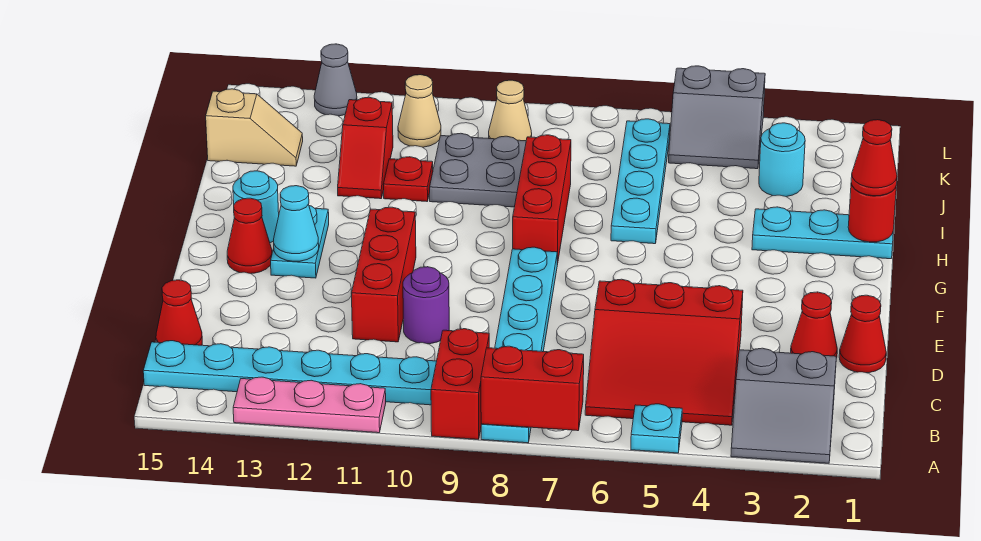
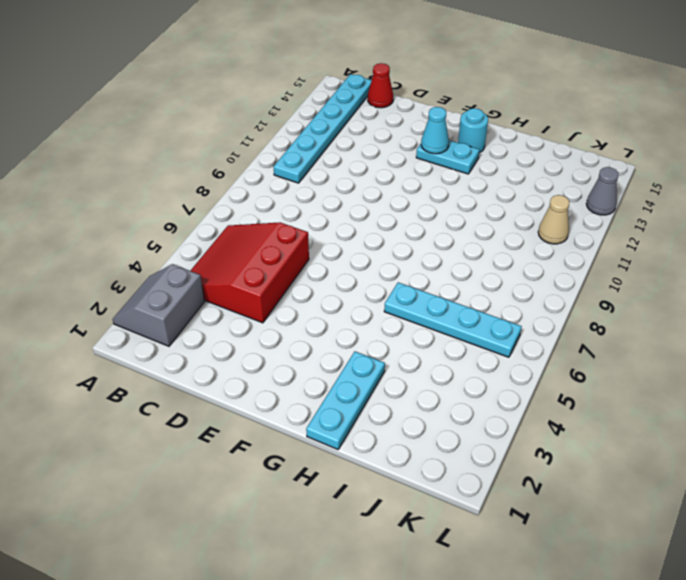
none -> cyan 1x1 plate [631,404,682,453]
none -> cyan 1x6 plate [481,247,557,443]
none -> red 1x2 brick [431,329,489,439]
none -> pink 1x3 plate [233,377,386,433]

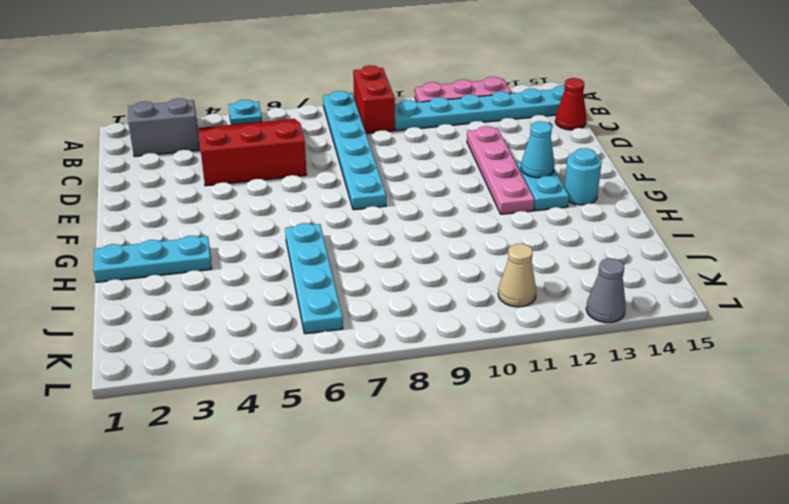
pink 1x4 plate [467,126,535,214] -> none
none -> red 1x1 cone [839,295,886,373]
none -> red 1x1 cone [791,292,837,358]
none -> purple 1x1 round brick [403,267,449,344]
none -> red 1x3 brick [351,207,416,342]

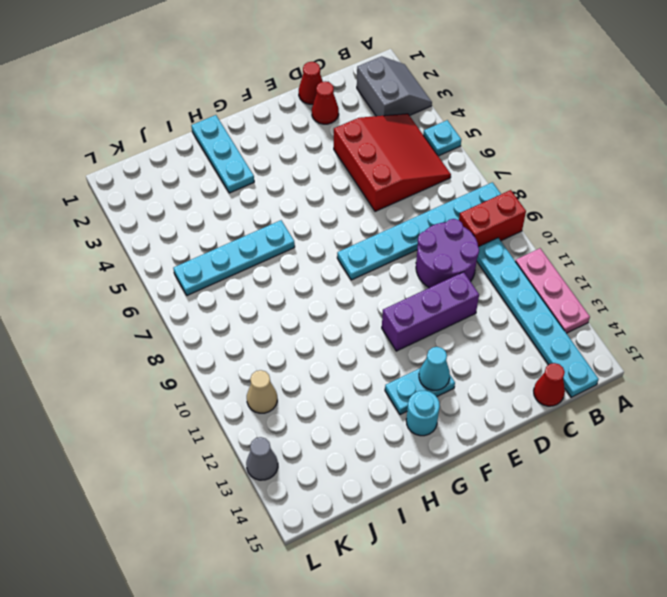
purple 2x2 round brick [416,219,479,288] -> purple 1x1 round brick [403,267,449,344]
purple 1x3 brick [382,272,479,351] -> red 1x3 brick [351,207,416,342]
none -> red 1x1 cone [227,198,272,274]
none -> red 1x3 brick [513,135,571,265]
none -> grey 2x2 plate [430,133,526,207]
none -> red 1x1 plate [383,157,433,201]

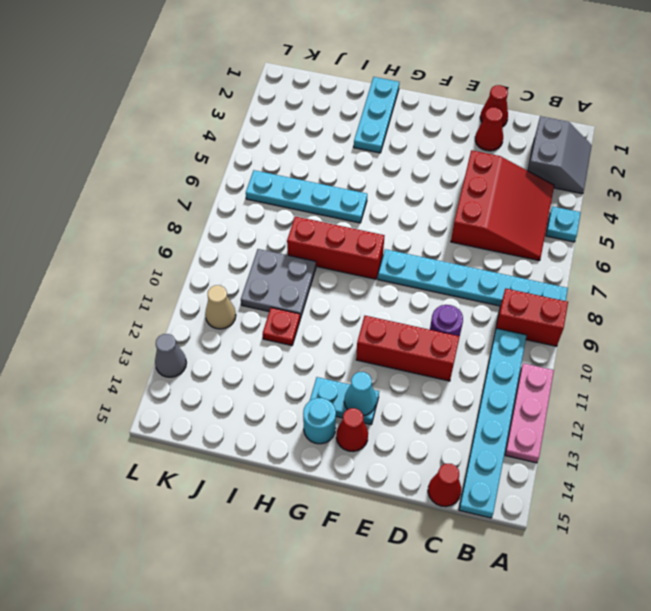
none -> red 1x2 slope [338,97,393,199]
none -> cyan 1x1 round brick [759,123,805,197]
none -> tan 1x2 slope [206,89,303,166]
none -> grey 2x2 slope [669,66,765,169]

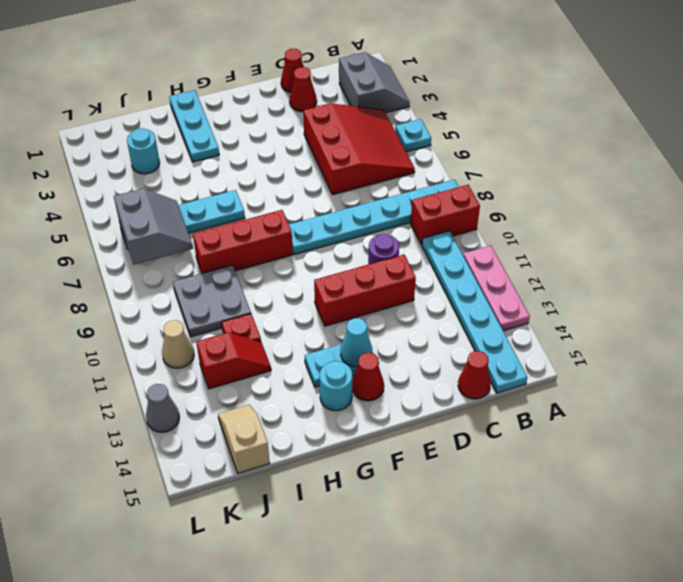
grey 2x2 slope [114,188,193,265] -> grey 2x2 slope moved to [669,66,765,169]
none -> tan 1x1 cone [489,80,532,141]
none -> red 1x2 brick [481,346,584,431]
none -> red 1x1 round brick [848,183,897,242]
none -> red 1x1 cone [851,120,897,196]

